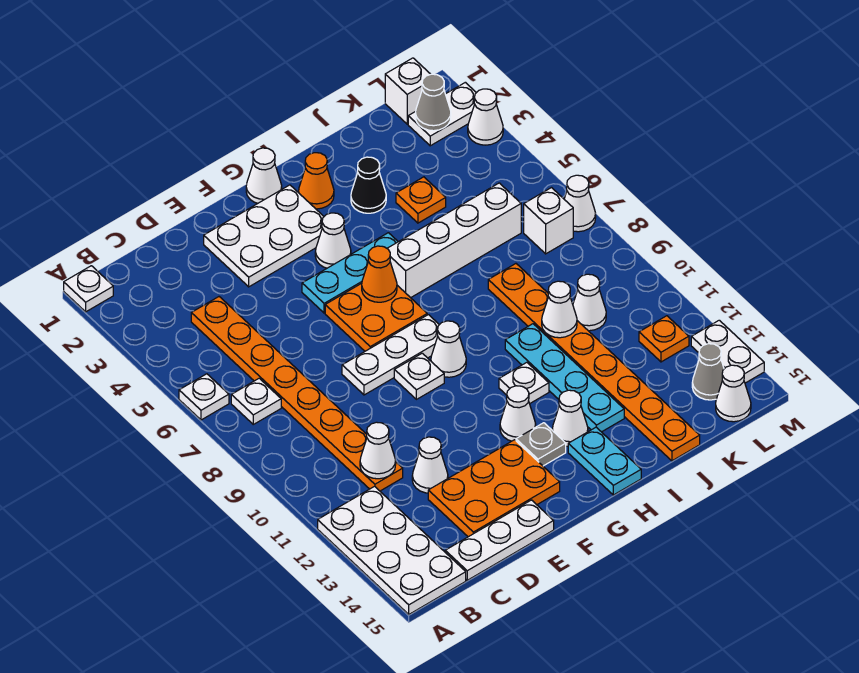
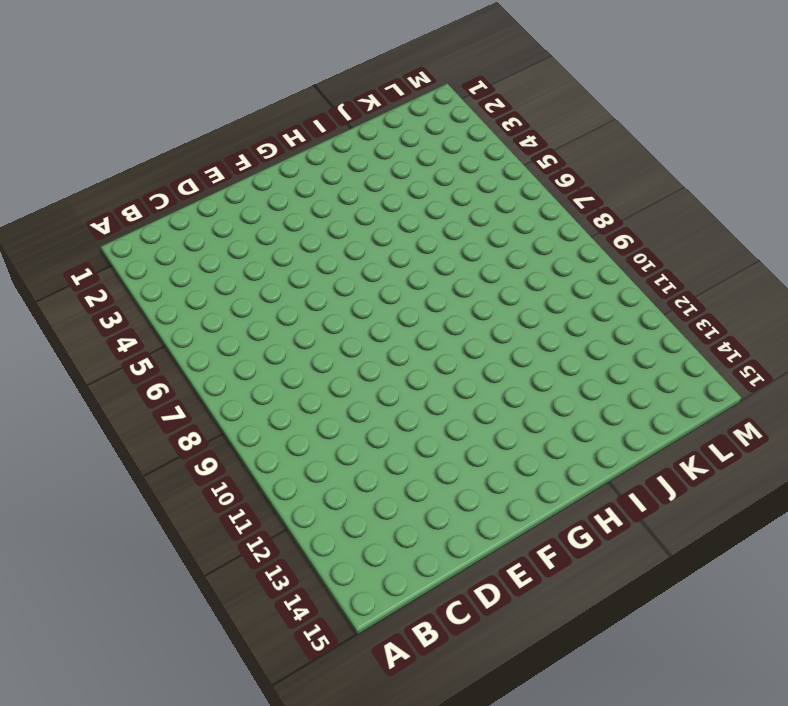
none -> white 1x1 plate [64,266,113,312]
none -> white 1x1 plate [179,374,229,420]
none -> white 2x4 plate [318,486,466,614]
none -> white 1x1 plate [231,378,281,424]

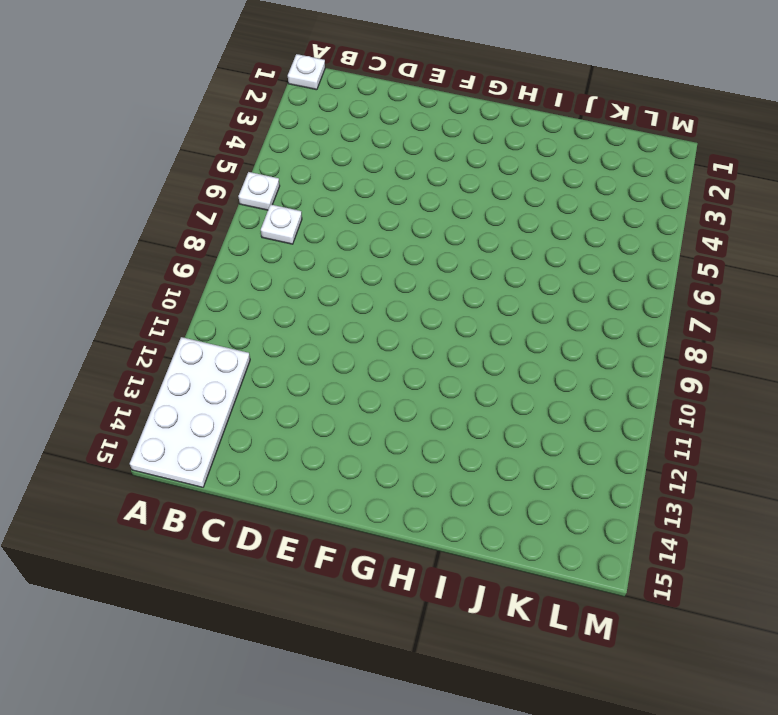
none -> orange 1x8 plate [191,297,403,491]
none -> white 1x3 plate [445,500,554,580]
none -> white 1x1 cone [412,437,448,493]
none -> orange 2x3 plate [428,440,560,537]

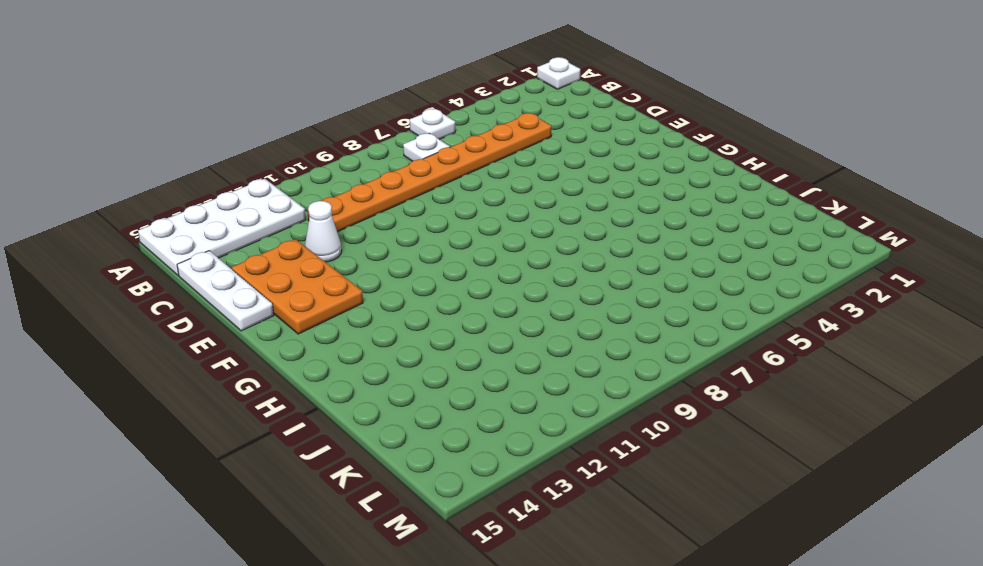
none -> white 2x3 plate [204,185,324,287]
none -> white 1x3 plate [342,315,439,395]
none -> cyan 1x3 plate [302,233,398,313]
none -> orange 2x2 plate [325,283,427,351]

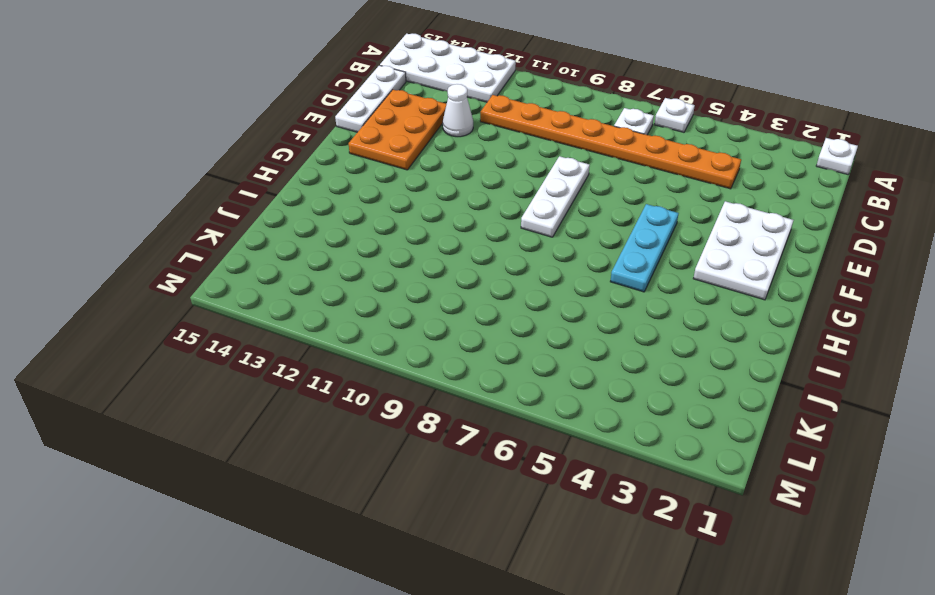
none -> orange 2x2 plate [325,283,427,351]
none -> white 1x1 plate [394,353,444,399]
none -> white 1x1 cone [246,148,282,203]
none -> white 1x1 cone [315,213,351,268]

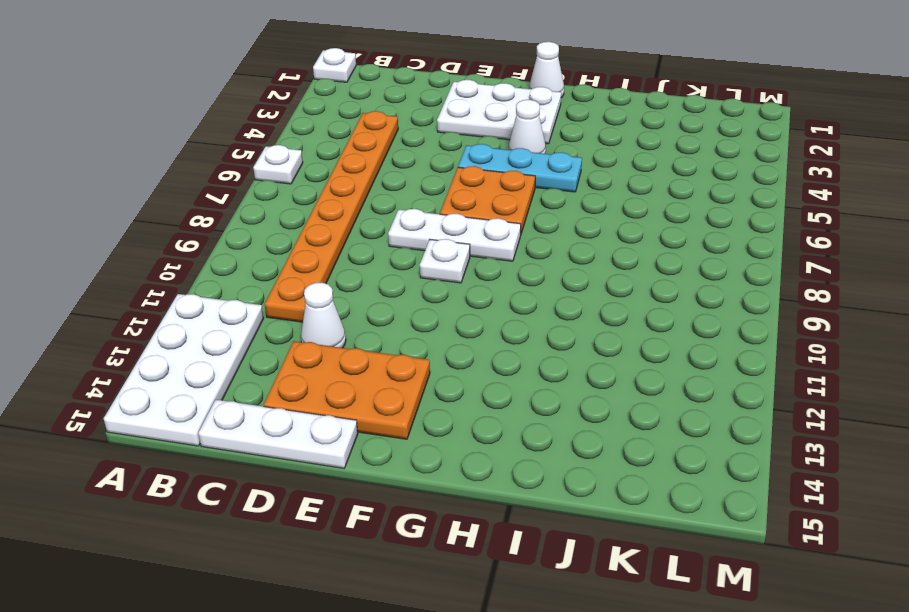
none -> white 1x1 plate [231,378,281,424]
none -> white 1x1 cone [431,321,466,377]
none -> white 1x1 cone [500,386,536,441]
none -> grey 1x1 plate [516,423,566,466]

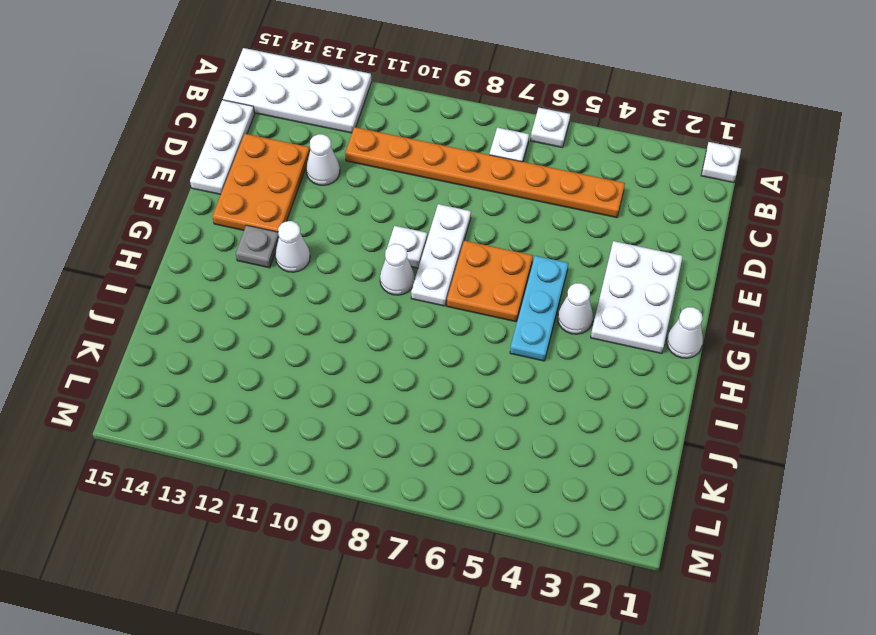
none -> orange 1x1 cone [299,153,334,209]
none -> white 1x4 brick [387,183,521,298]
none -> white 1x1 plate [499,362,549,404]
none -> white 1x1 cone [552,390,588,446]

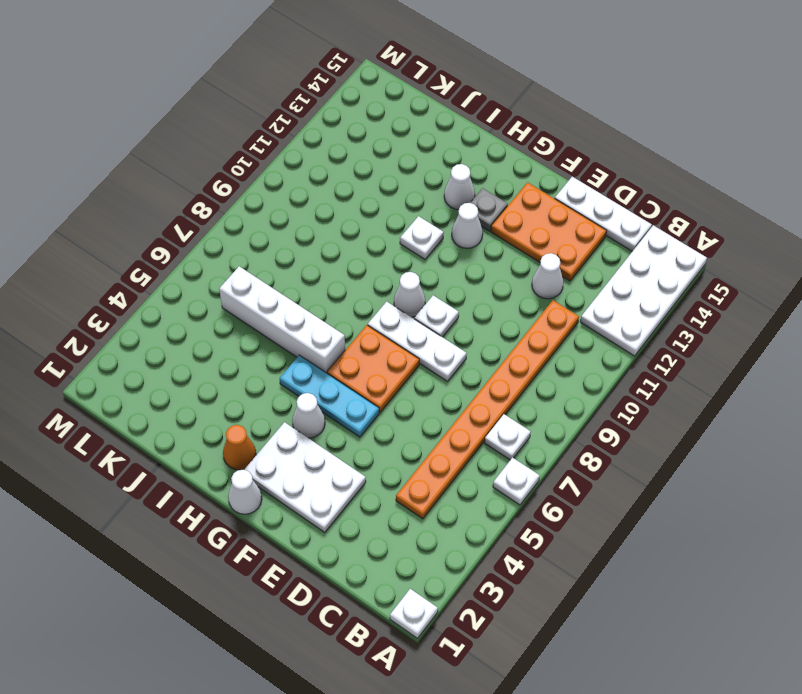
none -> cyan 1x2 plate [568,427,641,495]
none -> black 1x1 cone [351,157,386,213]
none -> cyan 1x4 plate [505,324,624,432]
none -> orange 1x1 plate [396,177,446,223]

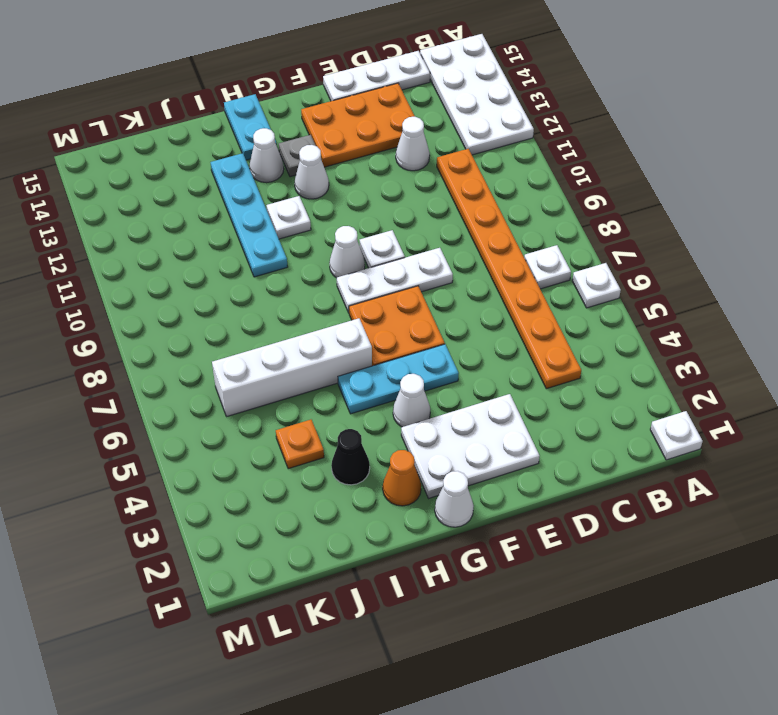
none -> orange 1x8 plate [488,264,700,461]
none -> white 1x1 cone [573,274,606,331]
none -> white 1x1 brick [385,58,431,124]
none -> white 1x2 plate [408,82,476,146]

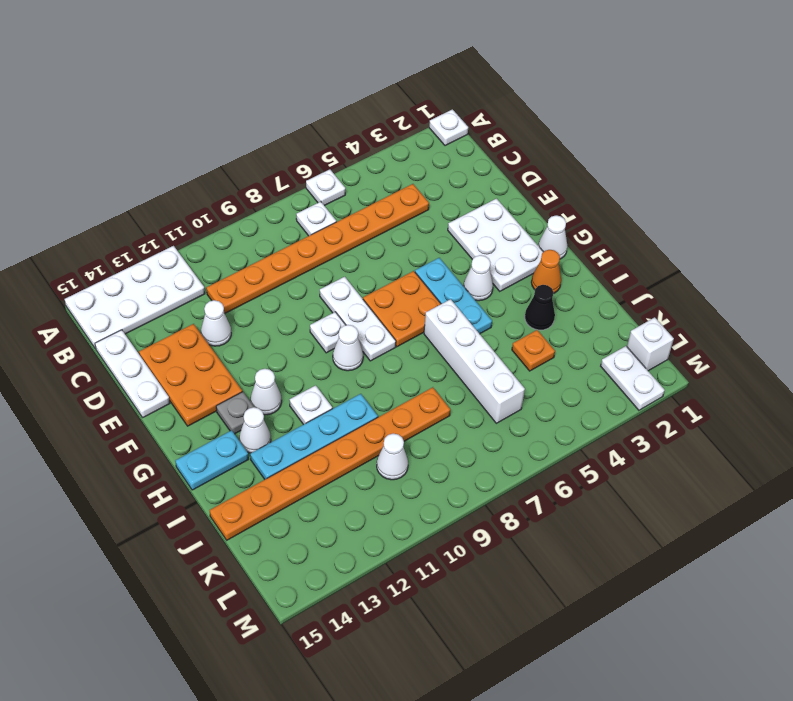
none -> white 1x1 brick [524,188,573,254]
none -> orange 1x1 plate [639,316,689,362]
none -> grey 1x1 cone [692,344,724,400]
none -> white 1x1 cone [716,365,751,422]

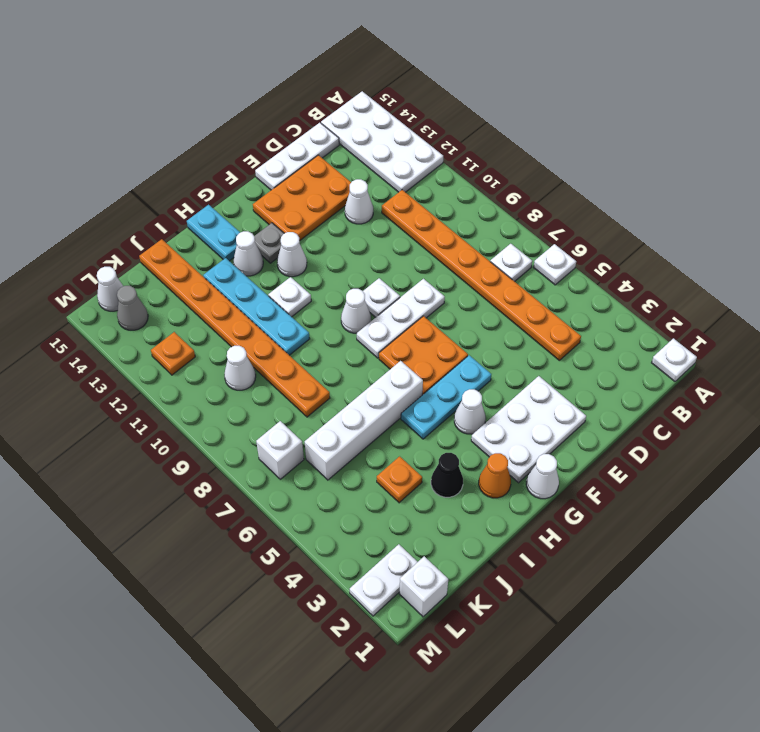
none -> white 1x1 cone [468,89,503,145]
none -> white 1x1 cone [564,175,596,232]
none -> white 1x2 plate [691,320,764,383]
none -> white 1x1 cone [360,422,396,479]

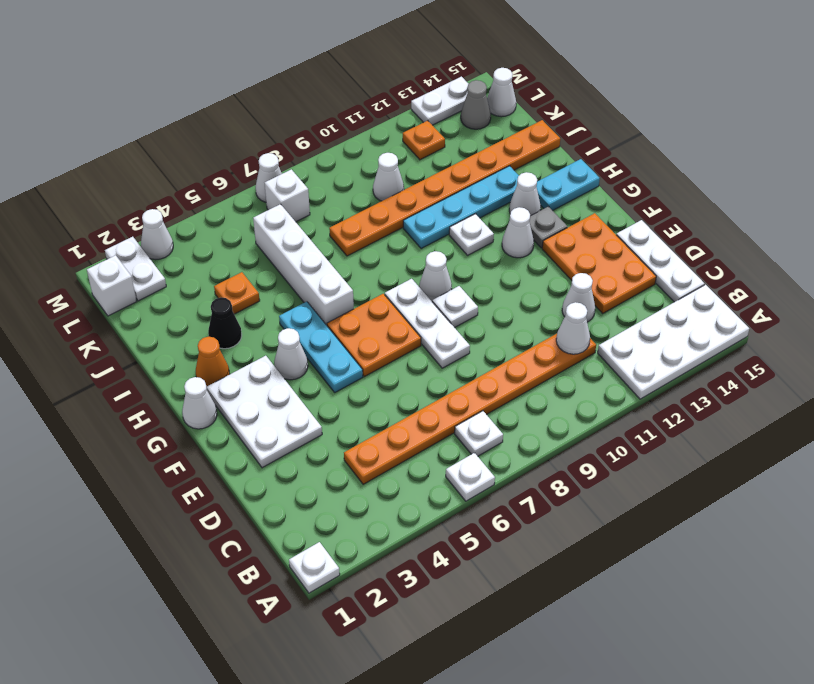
none -> orange 1x1 cone [362,246,397,302]
none -> white 1x1 cone [542,281,577,338]
none -> grey 1x1 cone [415,74,451,131]

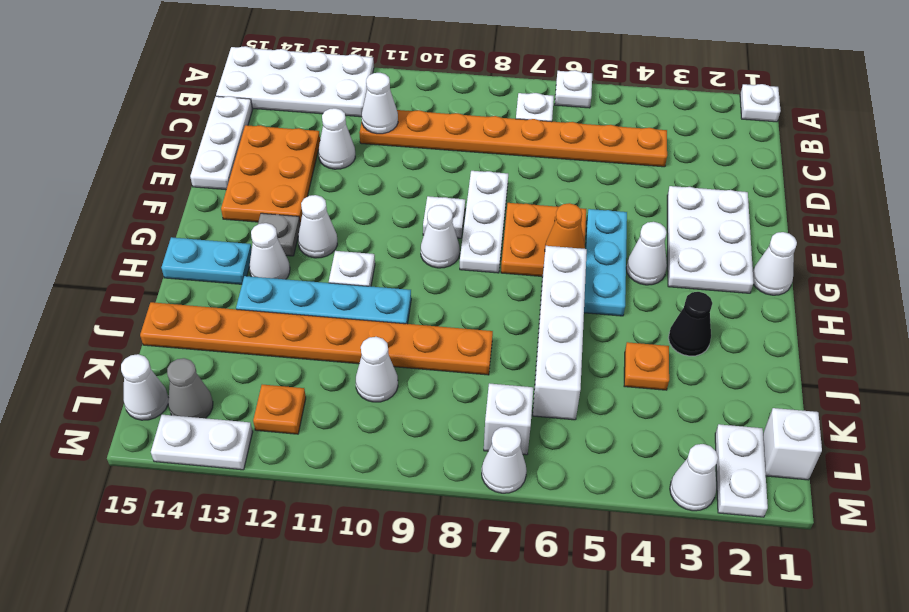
none -> orange 1x1 cone [299,153,334,209]
none -> white 1x1 cone [542,281,577,338]
none -> grey 1x1 cone [415,74,451,131]

